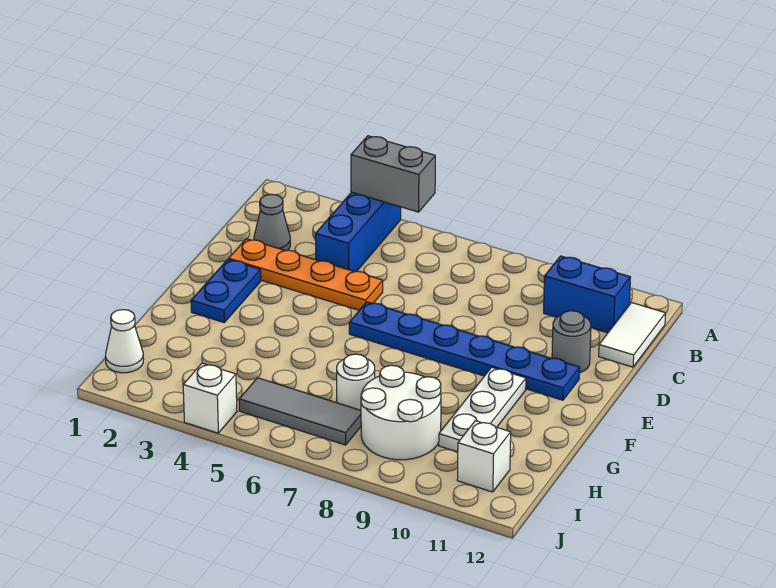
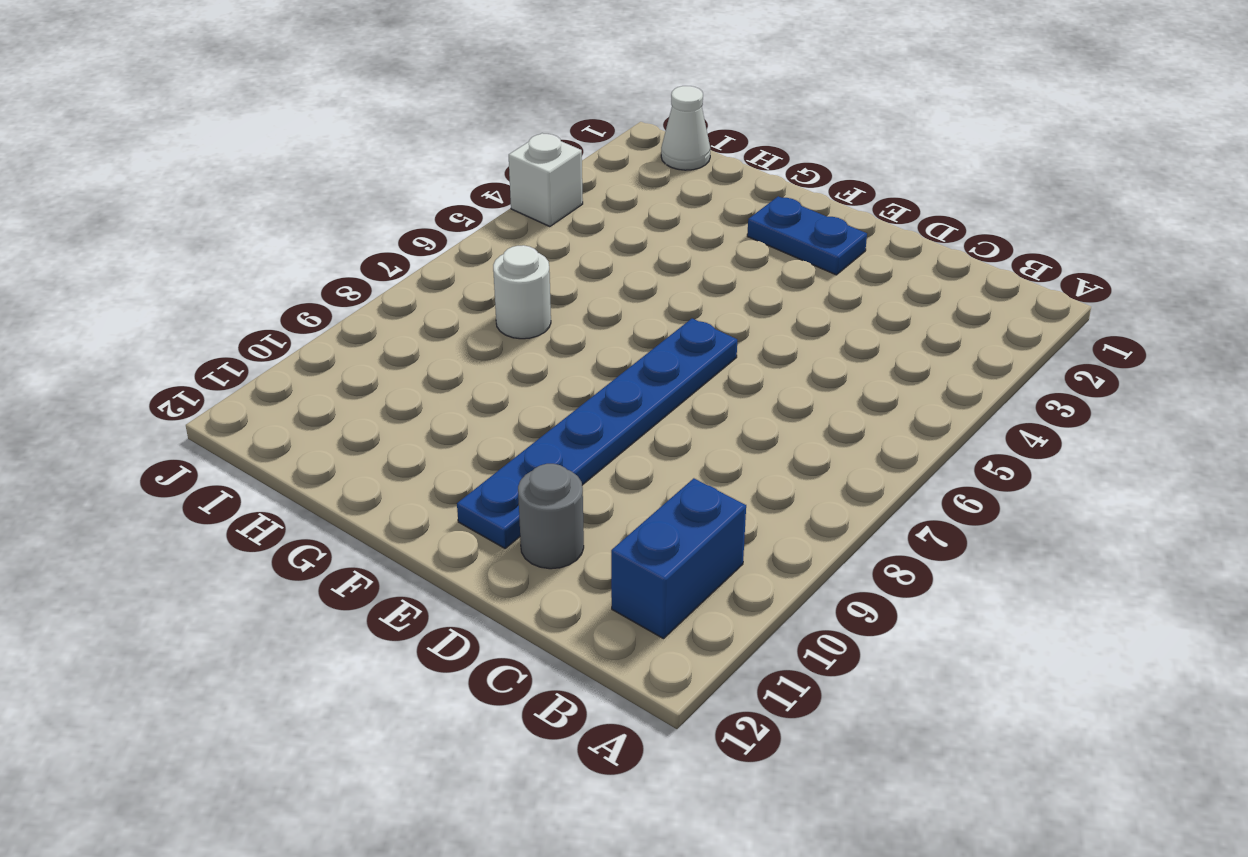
none -> blue 1x3 brick [315,192,401,272]
none -> white 1x2 tile [599,303,666,367]
none -> grey 1x1 cone [254,194,290,251]

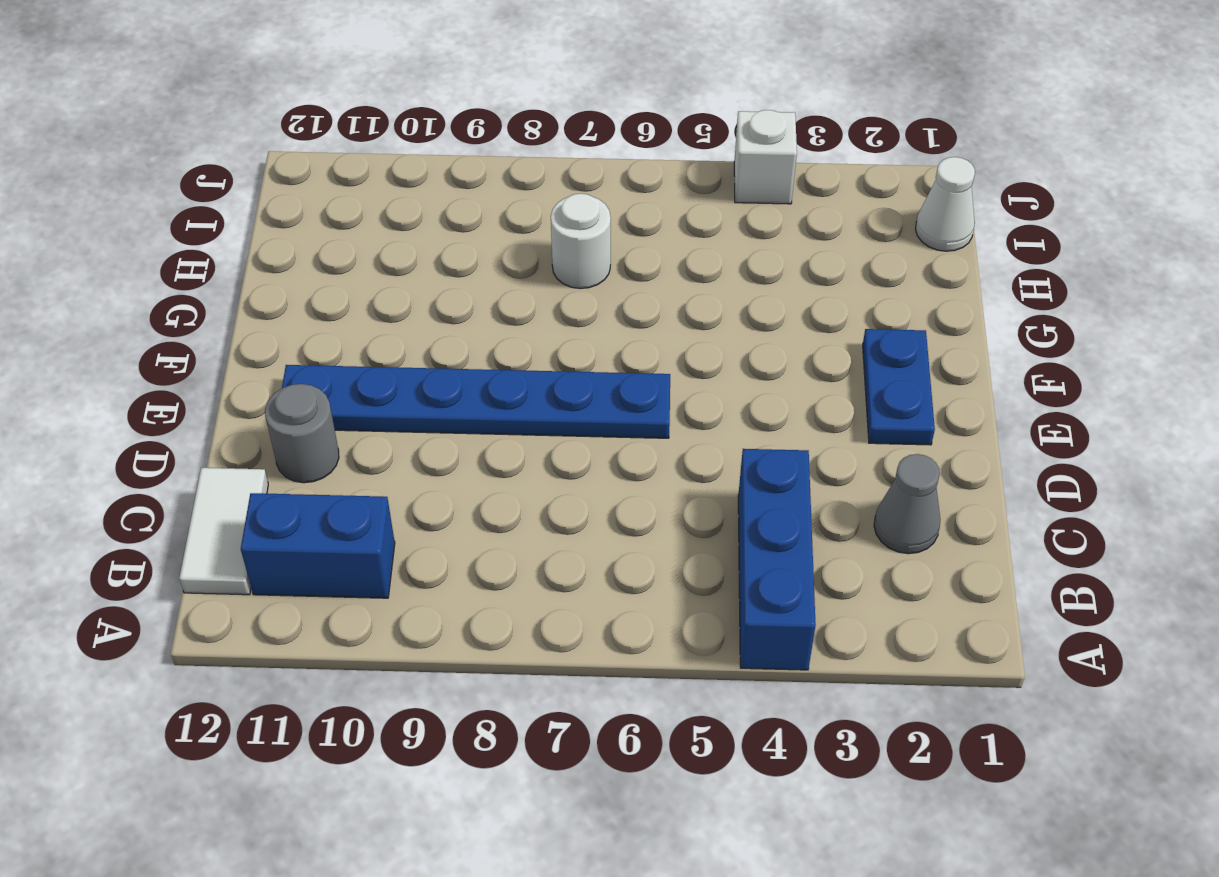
none -> orange 1x4 plate [229,239,383,310]
none -> white 1x3 plate [439,367,526,452]
none -> white 2x2 round brick [361,365,441,460]

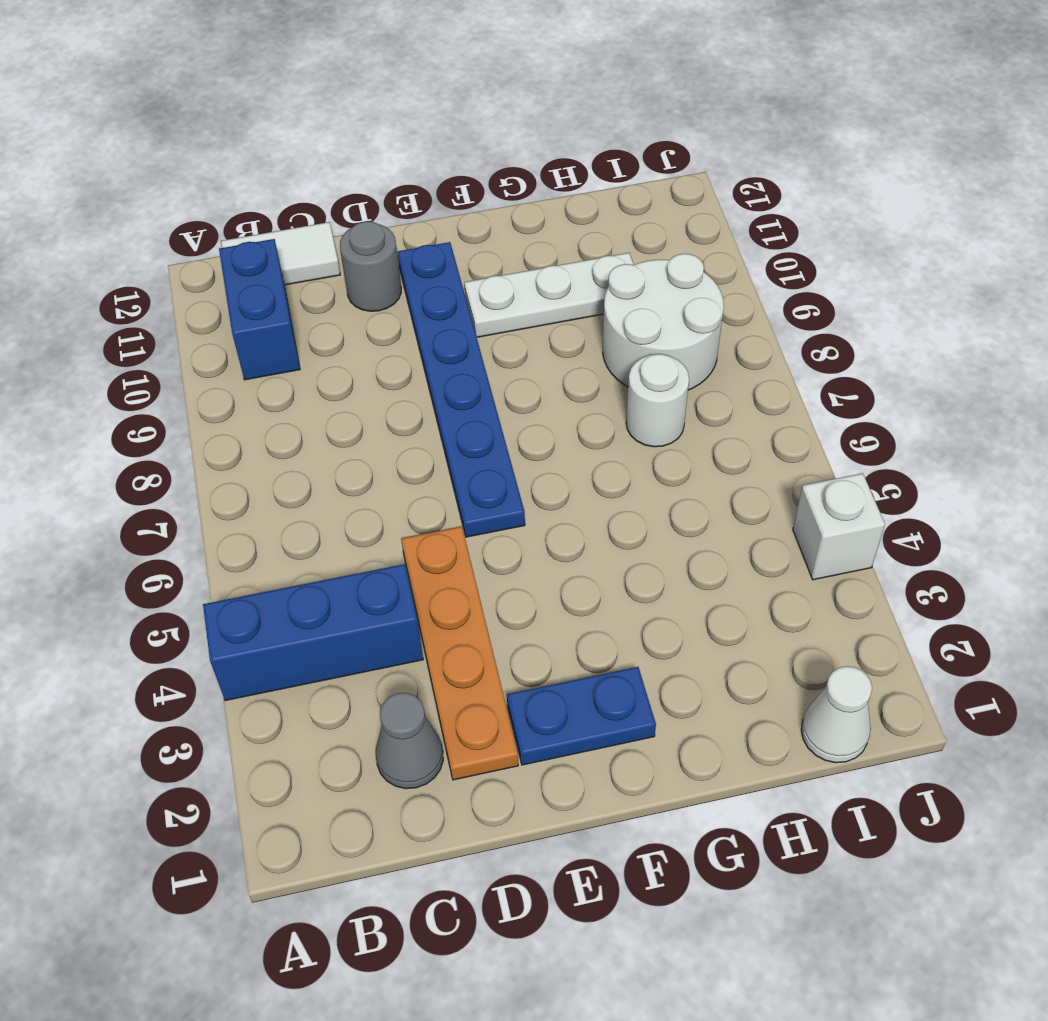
none -> grey 1x3 tile [239,378,361,445]
none -> white 1x1 brick [457,421,511,492]
none -> grey 1x2 brick [351,136,435,212]

